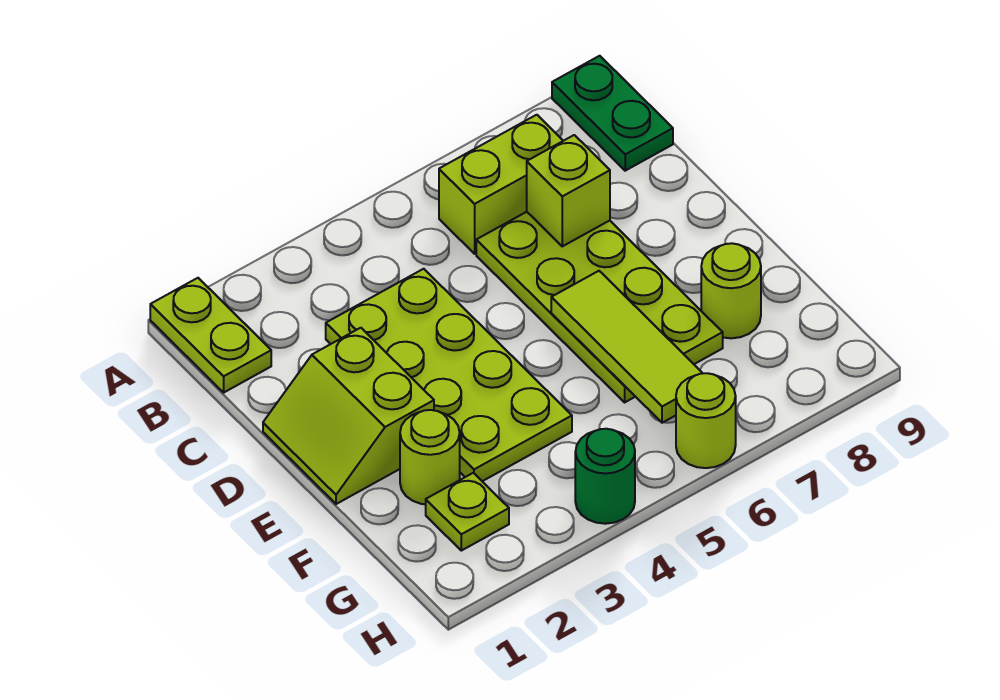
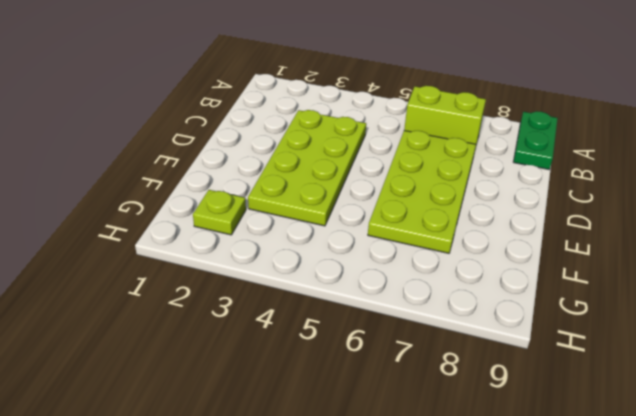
none -> lime 1x2 plate [150,278,271,392]
none -> lime 2x2 slope [263,328,434,504]
none -> lime 1x1 round brick [400,410,460,504]

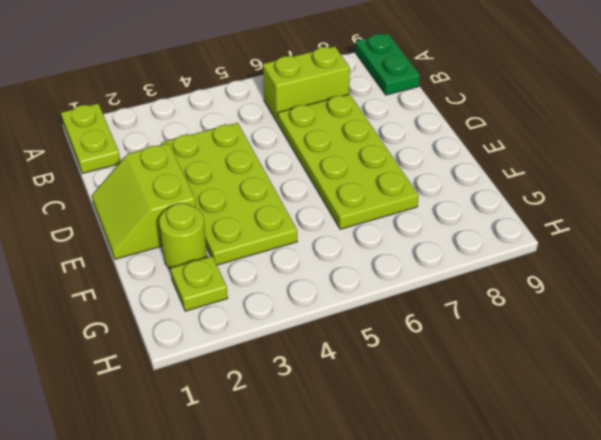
none -> lime 1x1 round brick [701,243,761,338]
none -> green 1x1 round brick [575,429,635,524]
none -> lime 1x1 round brick [676,373,736,468]

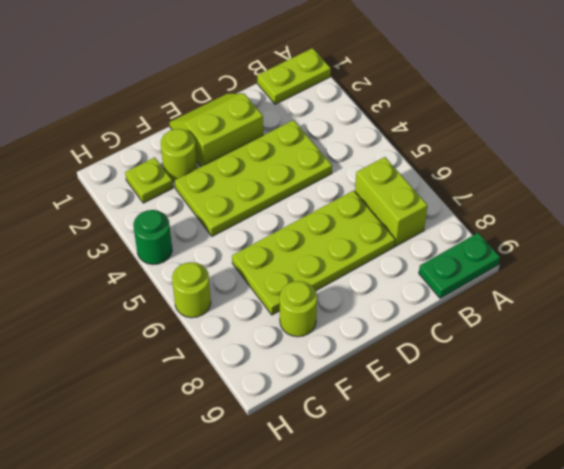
none -> lime 1x1 brick [527,135,610,246]
none -> lime 1x3 tile [551,271,703,423]

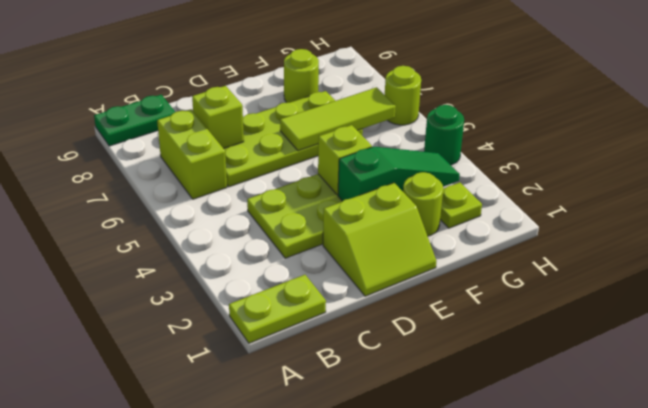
green 1x3 slope [338,147,460,201] -> none
lime 1x1 brick [318,125,372,195] -> none

